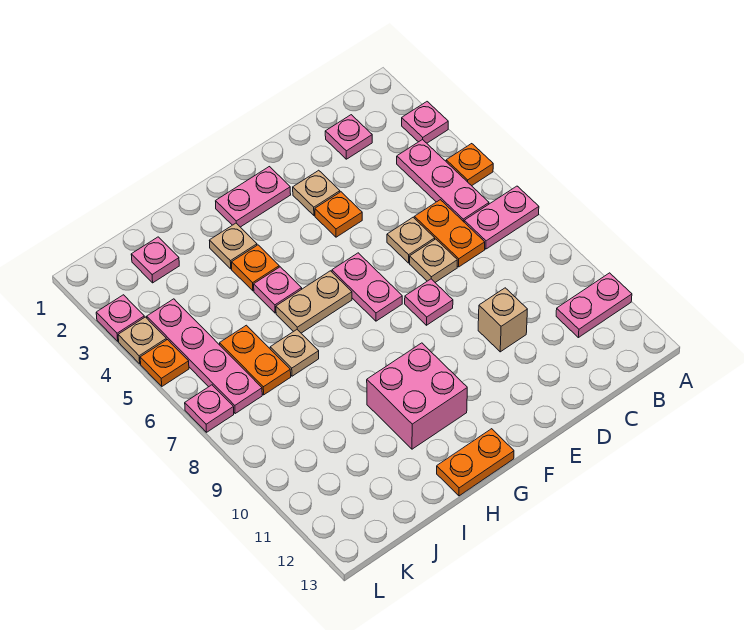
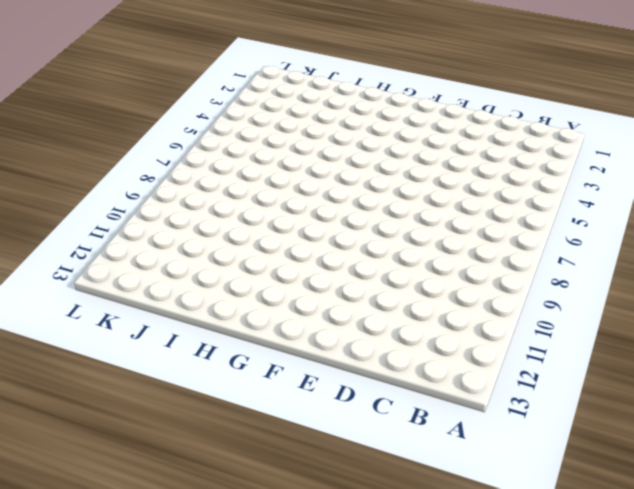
none -> pink 1x1 plate [402,102,448,143]
none -> orange 1x1 plate [446,144,493,186]
none -> pink 1x2 plate [464,186,539,249]

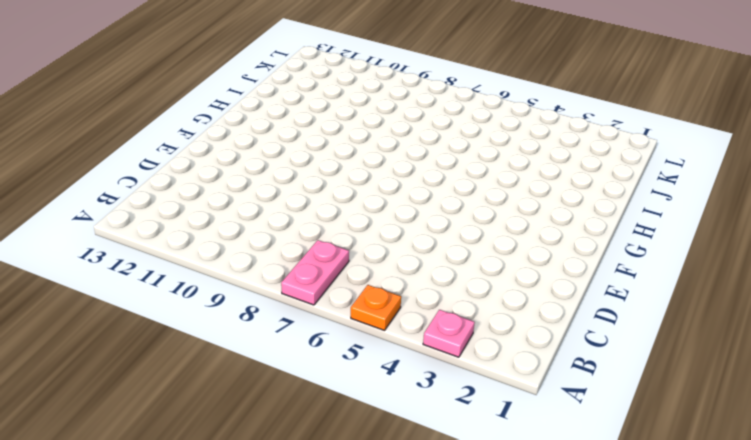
none -> pink 1x2 plate [556,273,632,338]
none -> pink 1x3 plate [397,139,489,222]
none -> pink 1x1 plate [325,115,372,159]

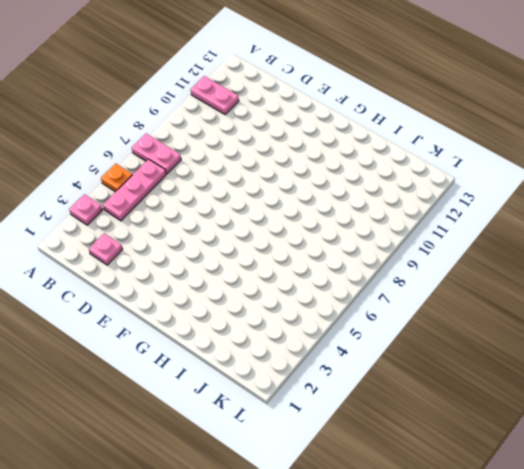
none -> orange 1x2 plate [414,200,485,267]
none -> tan 1x1 plate [387,217,435,263]
none -> tan 1x1 plate [410,239,457,282]

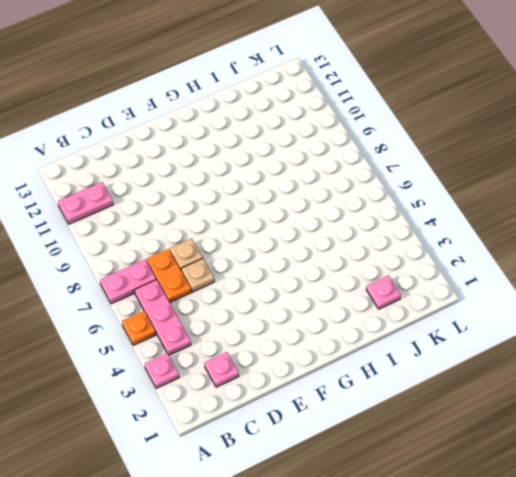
none -> tan 1x1 brick [478,288,527,352]
none -> tan 1x1 plate [293,170,340,215]
none -> orange 1x1 plate [315,192,362,237]

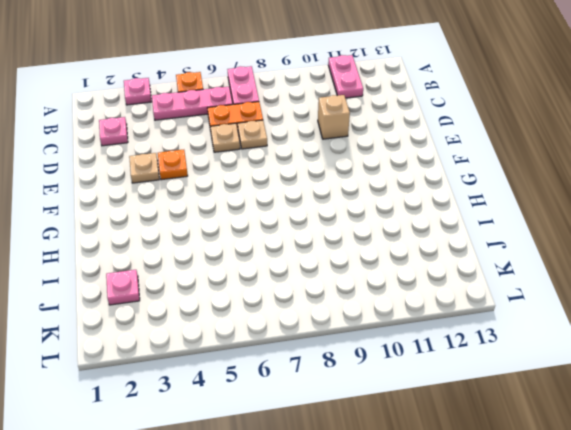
none -> pink 1x1 plate [405,279,453,325]
none -> pink 1x2 plate [216,167,291,227]
none -> pink 1x2 plate [332,253,402,321]

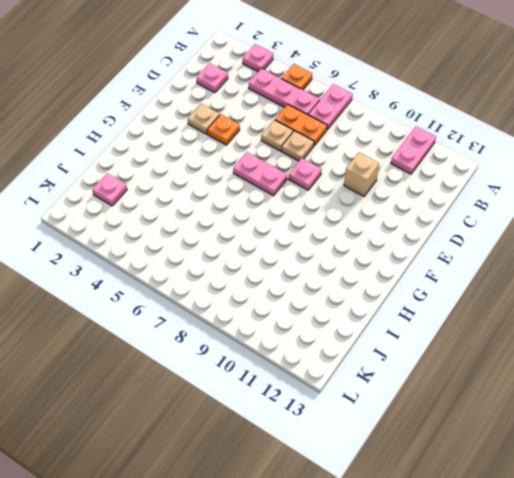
none -> pink 1x2 plate [216,167,291,227]
none -> tan 1x2 plate [276,271,352,333]
none -> pink 2x2 brick [367,343,467,449]

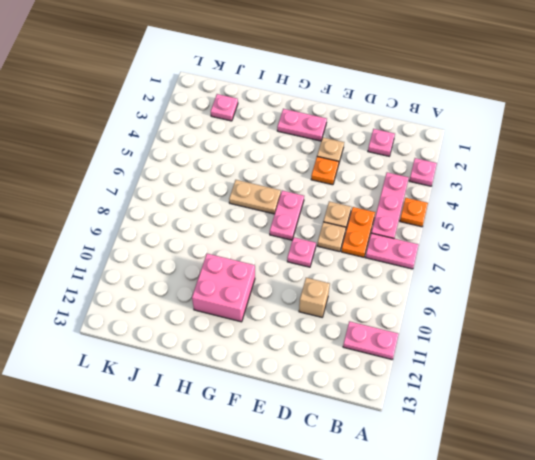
none -> orange 1x2 plate [437,429,514,496]
none -> tan 1x1 plate [209,223,257,269]
none -> orange 1x1 plate [232,245,279,291]

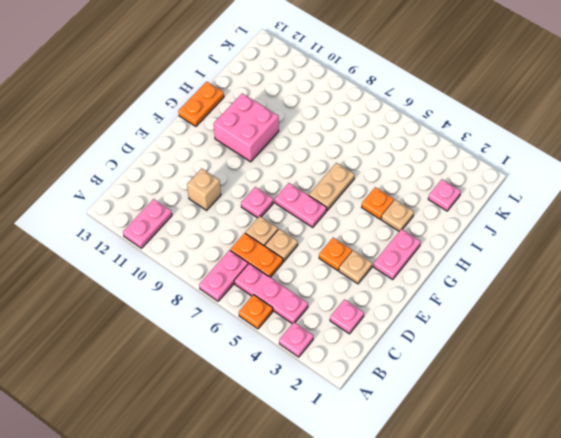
none -> pink 1x1 plate [254,267,302,313]
none -> tan 1x1 plate [270,330,319,376]
none -> orange 1x2 plate [220,325,291,395]

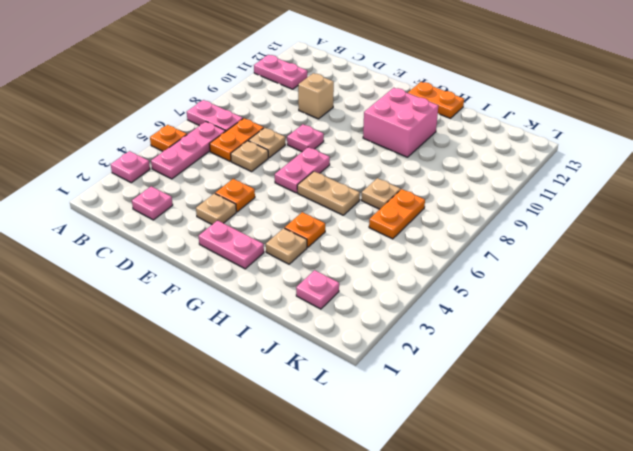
none -> pink 1x1 plate [254,267,302,313]
none -> pink 1x4 plate [147,299,262,414]
none -> pink 1x1 plate [96,295,144,341]

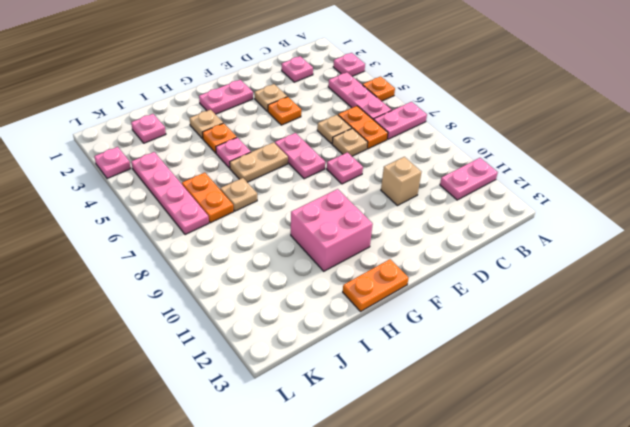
none -> tan 1x1 plate [118,317,166,364]
none -> orange 1x1 plate [140,340,189,386]
none -> pink 1x1 plate [185,385,234,432]

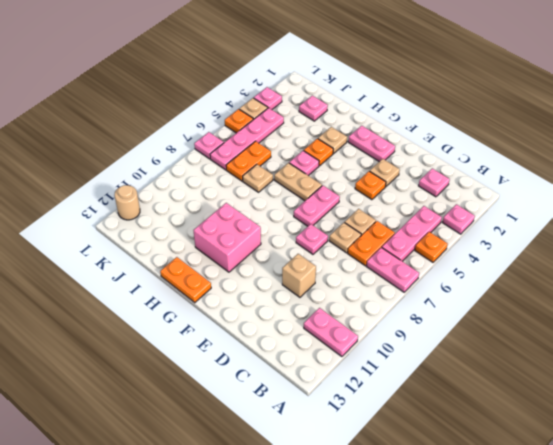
tan 1x1 round brick [114,185,140,220] -> none

